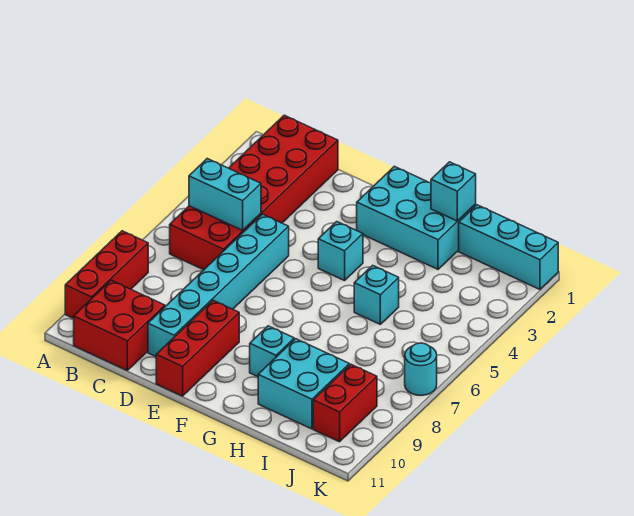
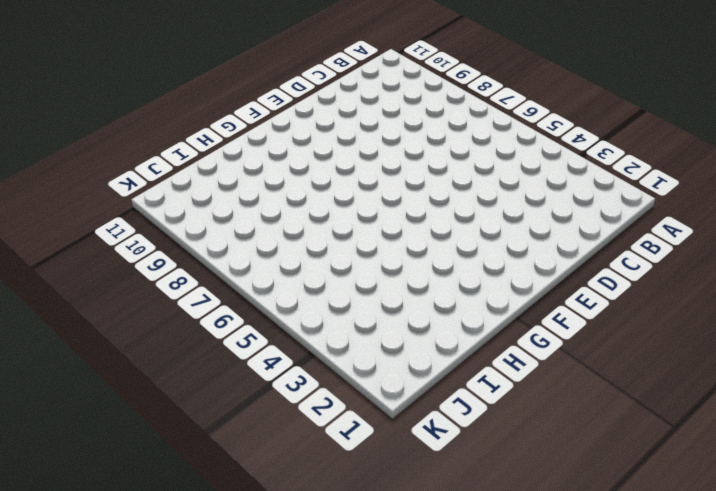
none -> red 1x3 brick [65,231,148,318]
none -> red 2x6 brick [170,115,338,270]
none -> red 2x2 brick [74,280,165,370]

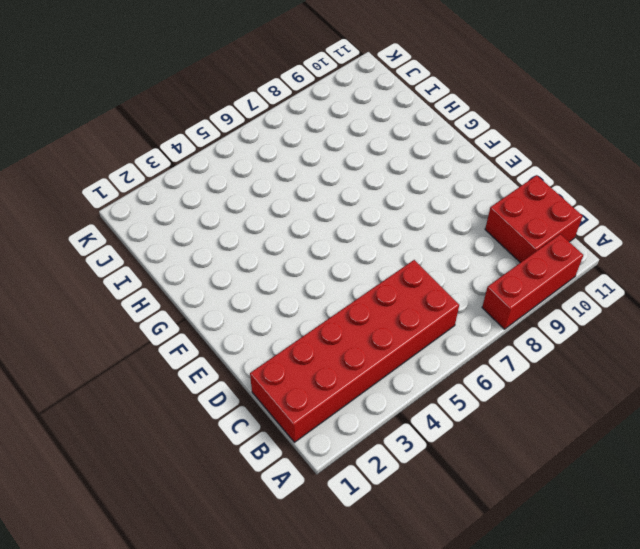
none -> cyan 1x6 brick [148,214,289,357]
none -> red 1x3 brick [156,300,239,396]
none -> cyan 2x3 brick [357,166,476,269]

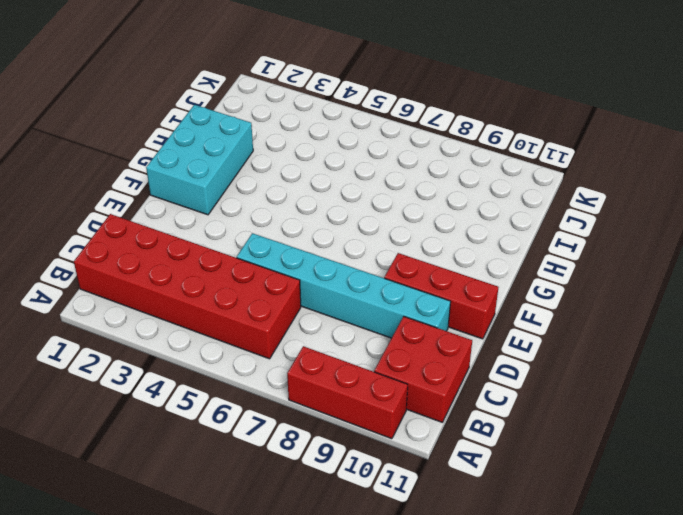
none -> cyan 1x1 brick [318,222,363,281]
none -> cyan 1x1 brick [250,326,294,377]
none -> cyan 1x1 brick [354,265,399,324]

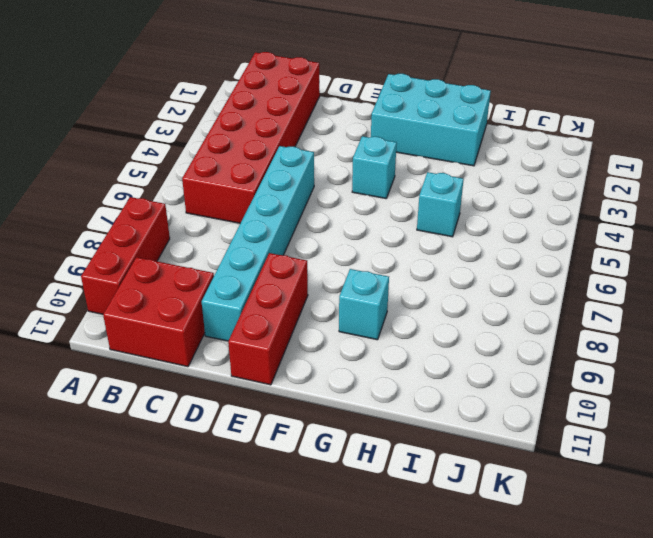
none -> cyan 2x2 brick [258,339,349,429]
none -> cyan 1x3 brick [459,205,558,289]
none -> red 1x2 brick [313,364,377,442]

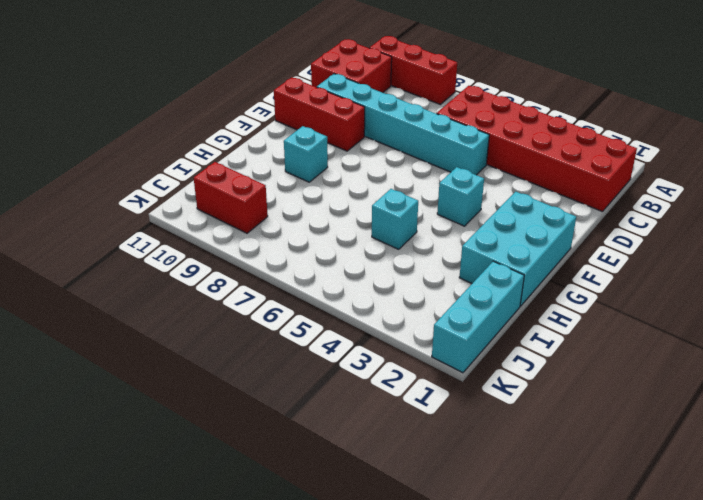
none -> cyan 2x2 brick [258,339,349,429]
none -> cyan 1x1 round brick [405,343,437,395]
none -> cyan 1x2 brick [189,159,261,230]

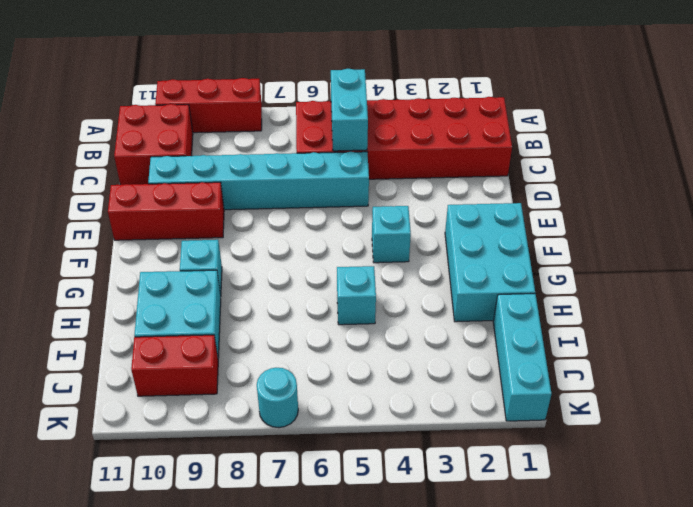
none -> cyan 1x1 brick [431,162,476,221]

